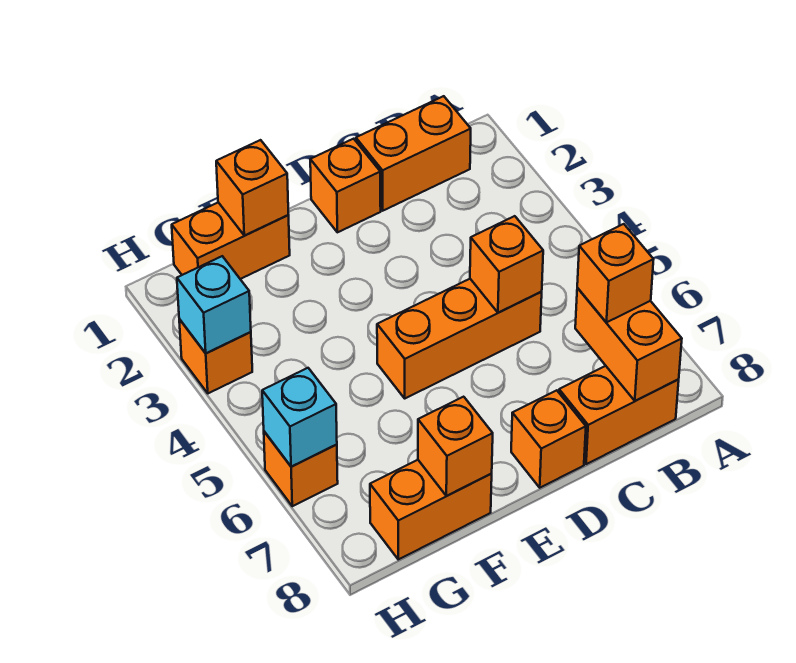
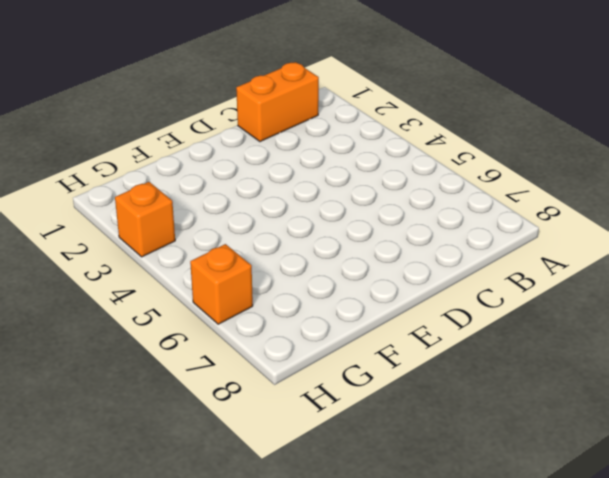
none -> orange 1x2 brick [559,366,679,464]
none -> orange 1x3 brick [377,279,542,398]
none -> orange 1x1 brick [310,139,381,232]

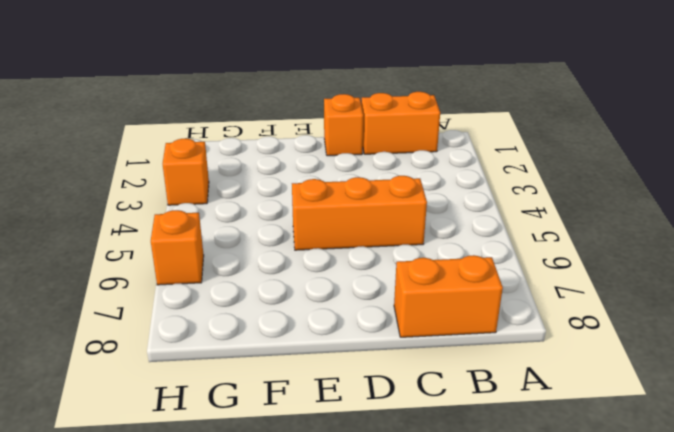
none -> orange 1x1 brick [511,390,586,488]
none -> orange 1x2 brick [172,202,290,279]
none -> orange 1x2 brick [370,460,492,559]

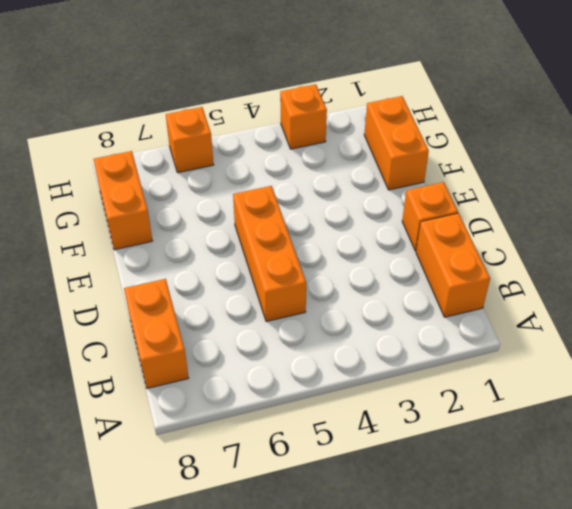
none -> orange 1x1 brick [511,390,586,488]
none -> orange 1x2 brick [575,288,682,401]
none -> orange 1x1 brick [470,216,543,313]

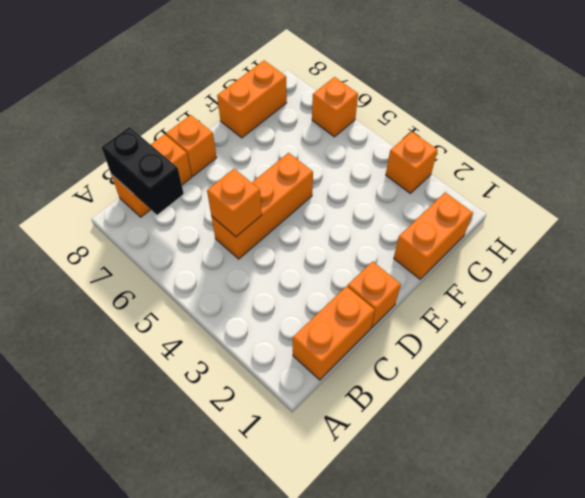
black 1x2 brick [102,127,184,215] -> orange 1x2 brick [575,288,682,401]
none -> orange 1x1 brick [216,140,288,235]
none -> orange 1x1 brick [418,397,493,496]
none -> cyan 1x1 brick [177,256,251,353]

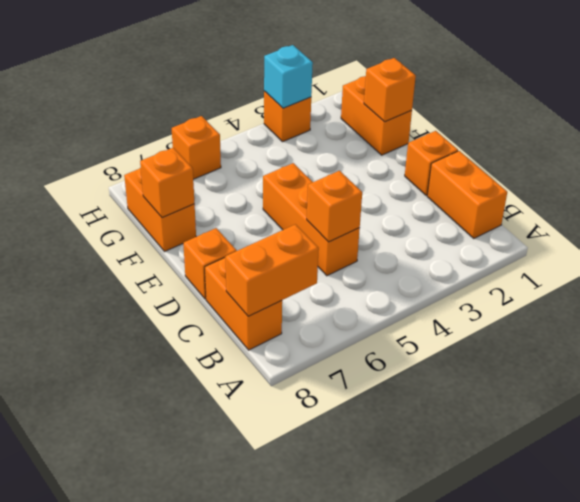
none -> cyan 1x1 brick [262,368,337,467]
none -> orange 1x1 brick [577,224,654,322]

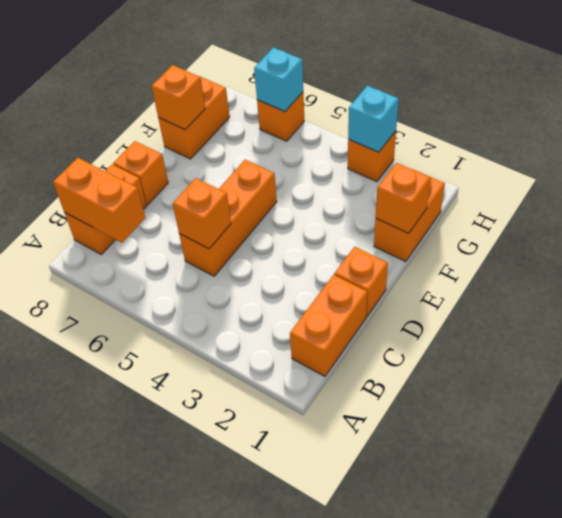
none -> orange 1x1 brick [577,224,654,322]

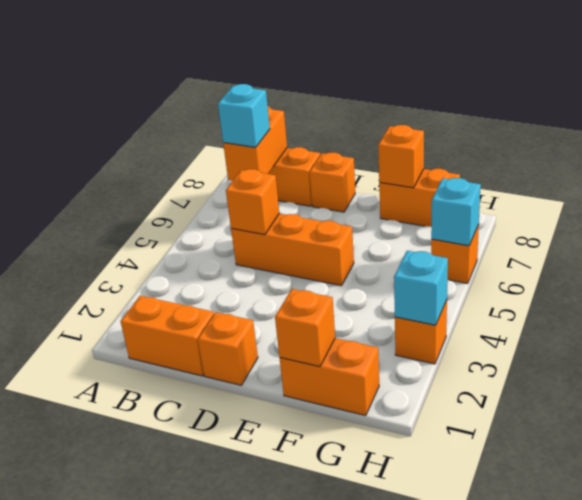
cyan 1x1 brick [218,84,270,147] -> orange 1x1 brick [577,224,654,322]

